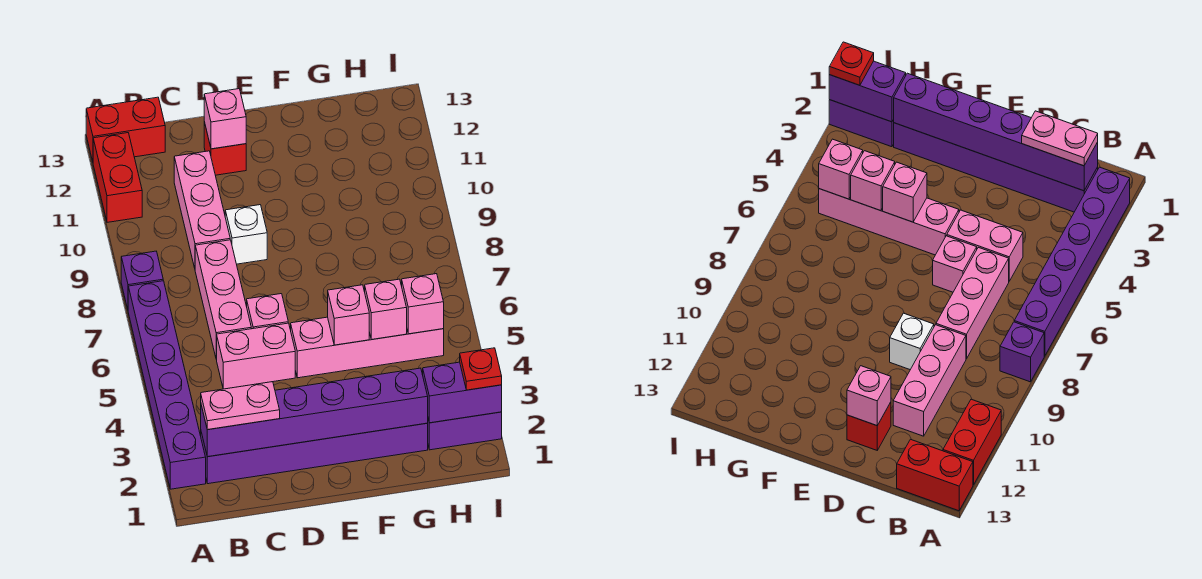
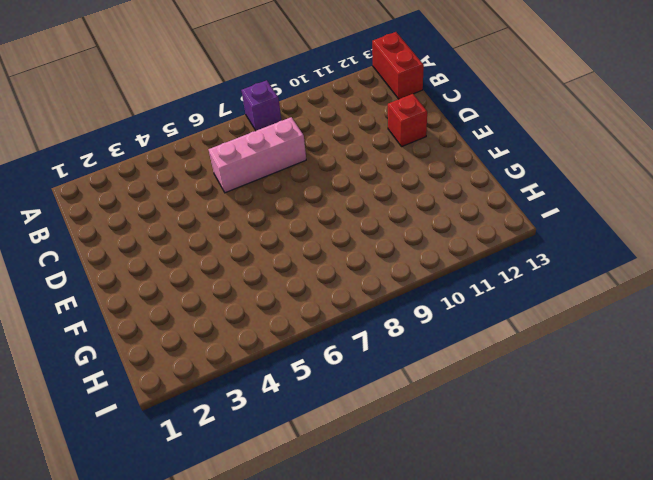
none -> purple 1x6 brick [128,281,206,489]
none -> red 1x2 brick [93,133,142,222]
none -> purple 1x6 brick [201,423,428,484]

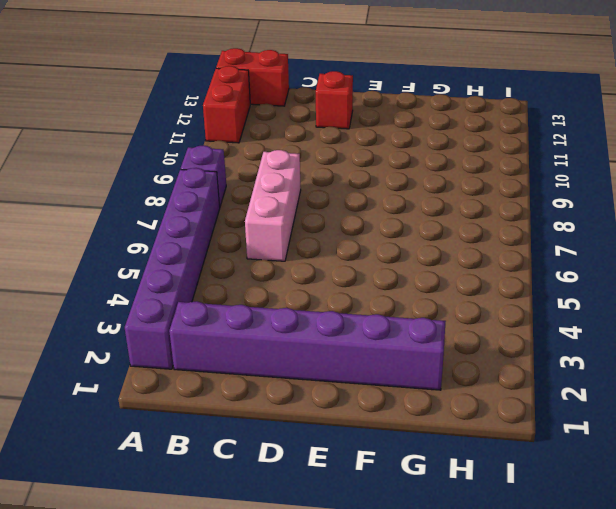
none -> pink 1x2 brick [217,323,295,389]
none -> pink 1x3 brick [174,151,230,268]
none -> pink 1x1 brick [247,294,288,329]

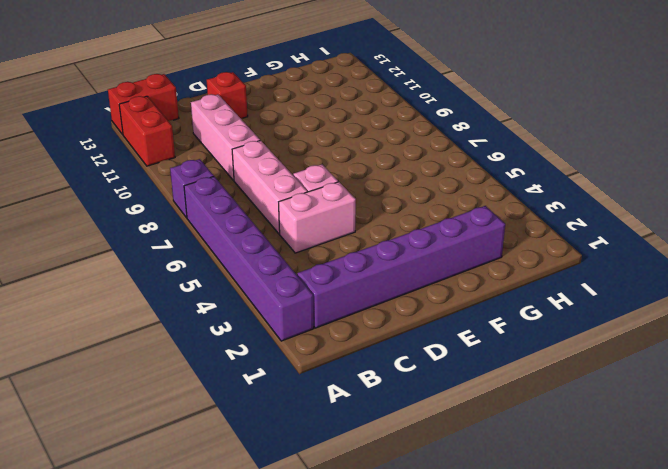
none -> white 1x1 brick [225,205,267,264]
none -> pink 1x4 brick [291,317,444,378]
none -> purple 1x2 brick [428,412,502,450]

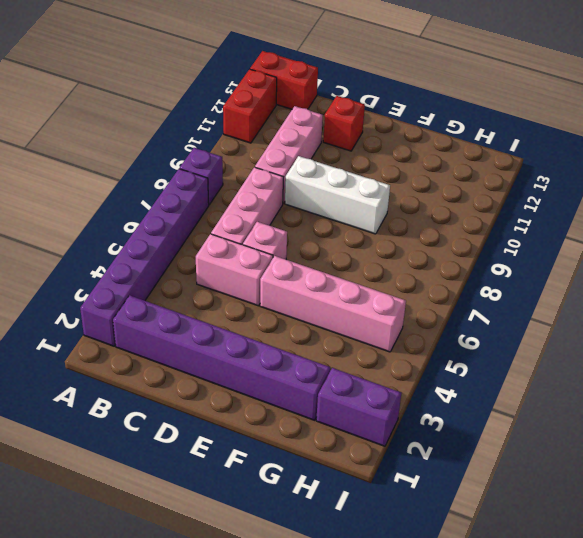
white 1x3 brick [285,156,390,234] -> white 1x1 brick [225,205,267,264]
none -> purple 1x6 brick [201,368,428,457]
none -> pink 1x1 brick [204,89,246,149]
none -> pink 1x1 brick [328,285,369,345]

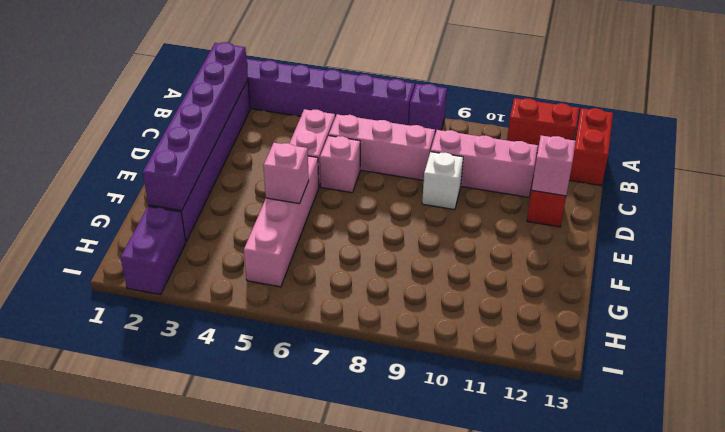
none -> pink 1x1 brick [365,279,407,340]
none -> purple 1x2 brick [423,362,502,423]
none -> pink 1x1 brick [402,274,444,334]

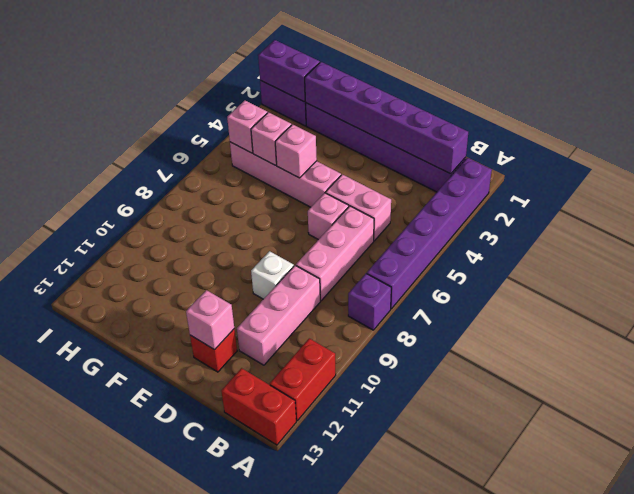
none -> pink 1x2 plate [201,382,280,430]
none -> red 1x1 plate [460,348,502,390]

